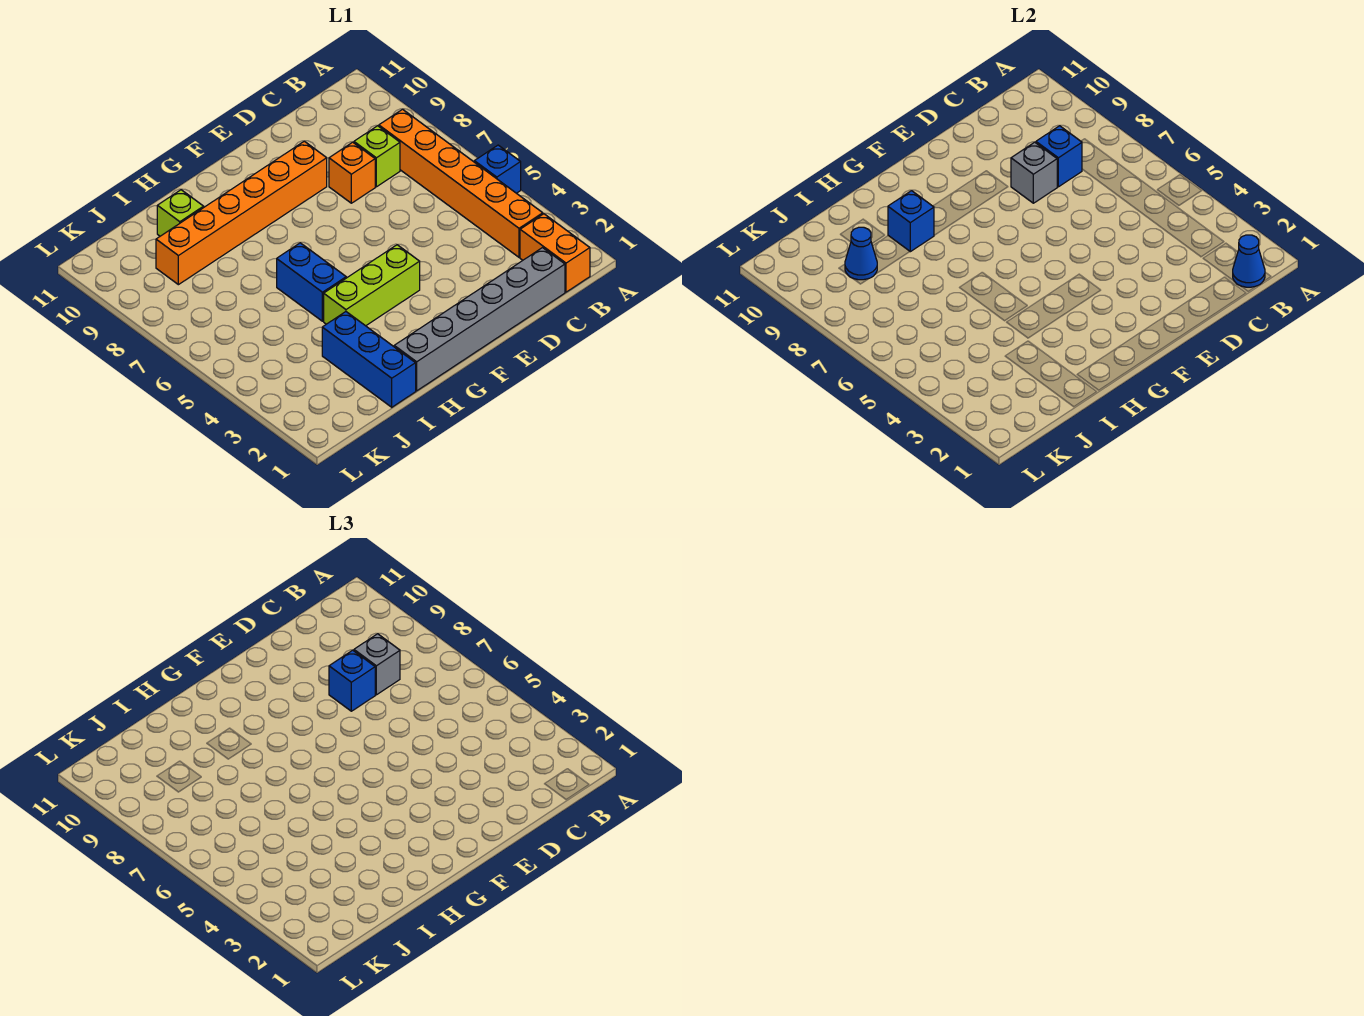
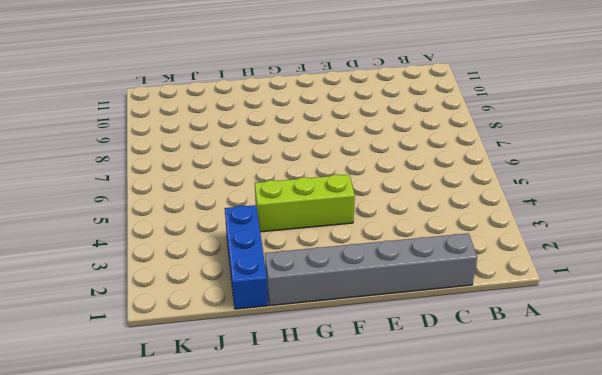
none -> blue 1x1 brick [474,145,521,193]
none -> orange 1x2 brick [520,214,590,292]
none -> orange 1x6 brick [379,109,543,257]

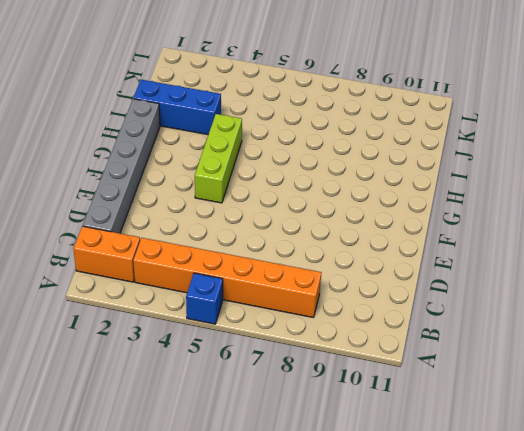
none -> lime 1x1 brick [354,126,400,187]
none -> orange 1x1 brick [329,142,375,203]
none -> orange 1x6 brick [156,141,327,285]

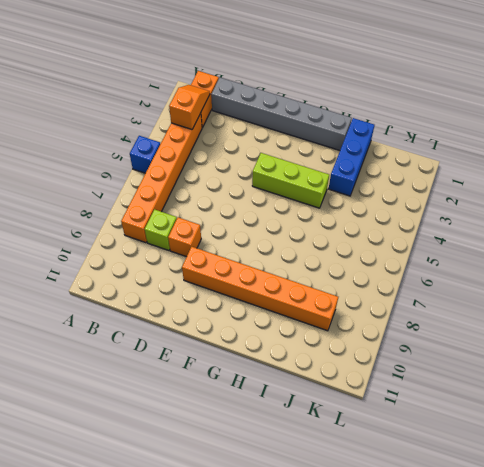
orange 1x2 slope [169,85,210,129] -> none
none -> blue 1x2 brick [277,243,346,321]
none -> lime 1x1 brick [157,190,204,236]
none -> blue 1x1 cone [1233,235,1265,287]

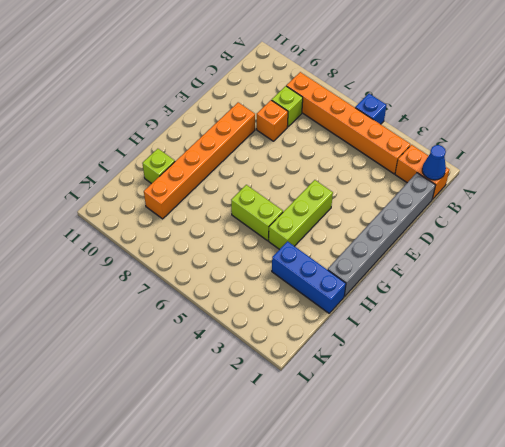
lime 1x2 brick [231,185,283,241] -> blue 1x2 brick [277,243,346,321]
none -> blue 1x1 brick [1036,126,1082,187]
none -> grey 1x1 brick [1011,142,1057,203]
none -> blue 1x1 brick [888,191,934,252]

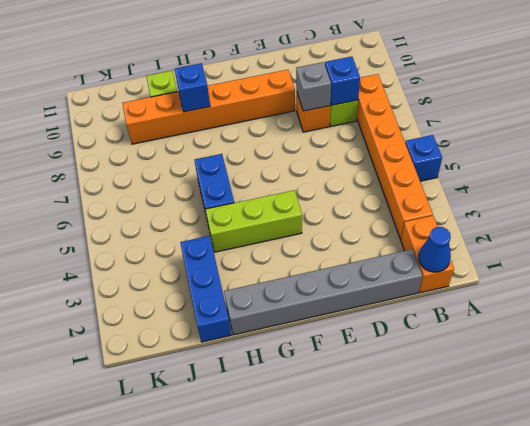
none -> blue 1x1 cone [845,227,877,280]
none -> grey 1x1 brick [354,634,400,695]
none -> blue 1x1 brick [329,650,375,711]

